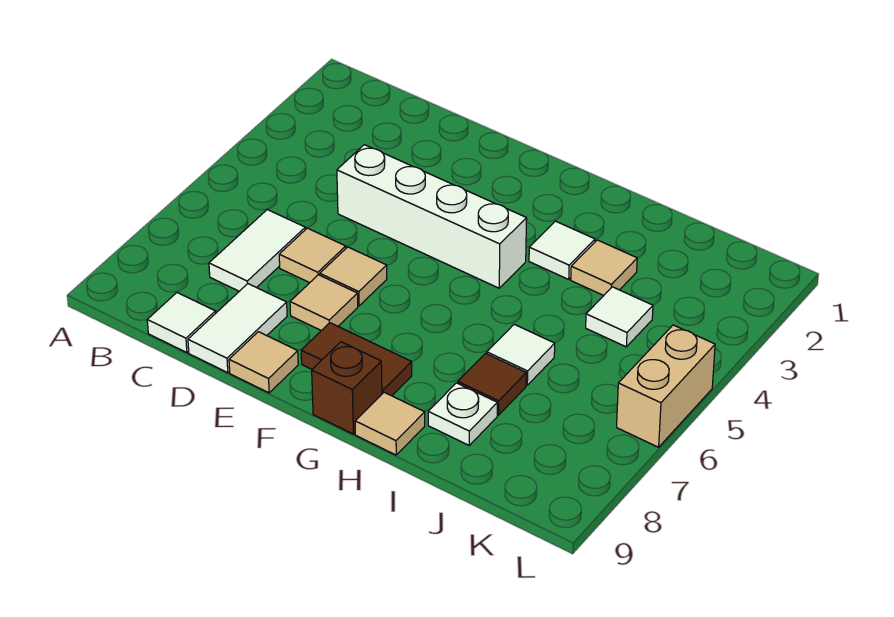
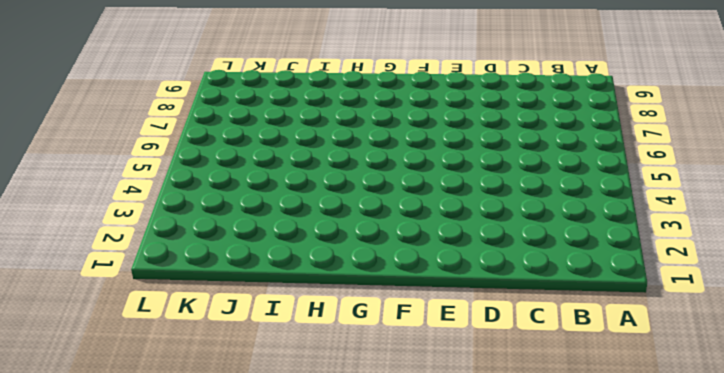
none -> white 1x2 tile [209,210,305,291]
none -> white 1x1 tile [147,293,216,353]
none -> white 1x4 brick [337,145,527,288]

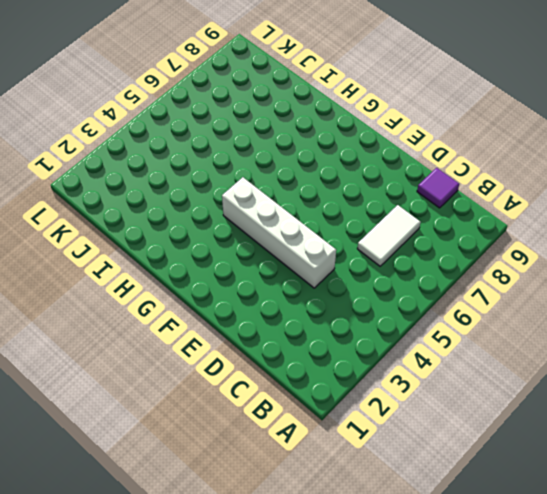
purple 1x1 tile [417,168,459,208] -> white 1x1 tile [147,293,216,353]
none -> tan 1x1 tile [279,228,346,283]
none -> white 1x2 tile [188,284,287,372]
none -> tan 1x1 tile [320,247,387,306]

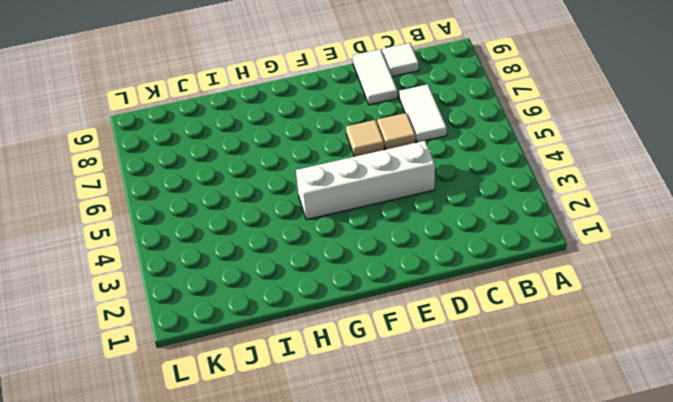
none -> tan 1x1 tile [290,275,358,331]
none -> tan 1x1 tile [229,332,298,393]
none -> brown 1x2 tile [301,323,412,396]

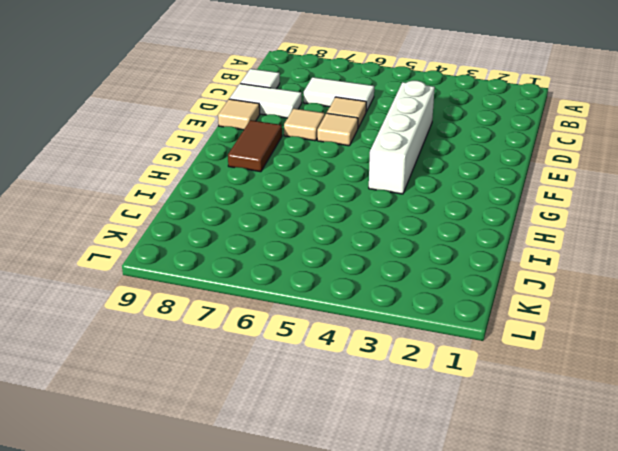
none -> brown 1x1 brick [312,342,382,434]
none -> white 1x1 tile [529,221,595,279]
none -> tan 1x1 tile [355,392,425,455]

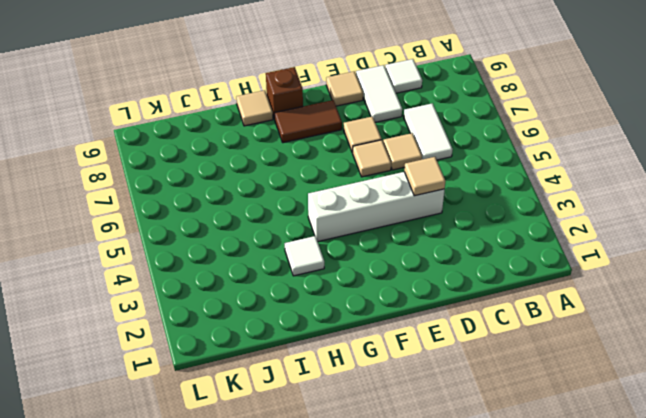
tan 1x1 tile [404,157,445,196] -> tan 1x1 tile moved to [571,240,637,296]
none -> white 1x1 tile [487,324,555,385]
none -> brown 1x1 tile [458,353,526,415]
none -> white 1x1 plate [428,383,497,445]

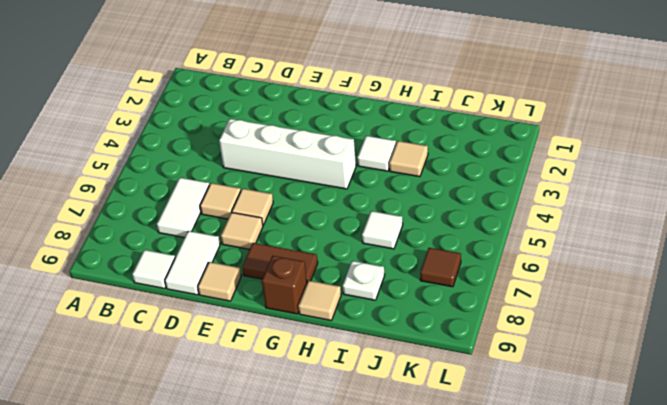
brown 1x1 tile [420,248,461,287] -> brown 1x1 tile moved to [458,353,526,415]
none -> white 1x1 tile [586,287,653,347]
none -> tan 1x2 brick [617,325,715,447]

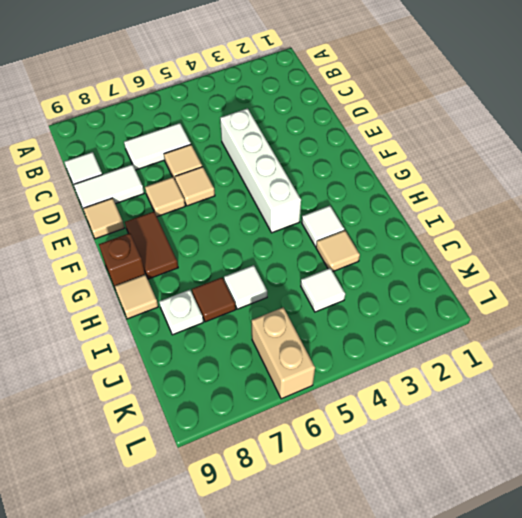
tan 1x2 brick [251,307,315,399] -> tan 1x2 brick turned to [617,325,715,447]

